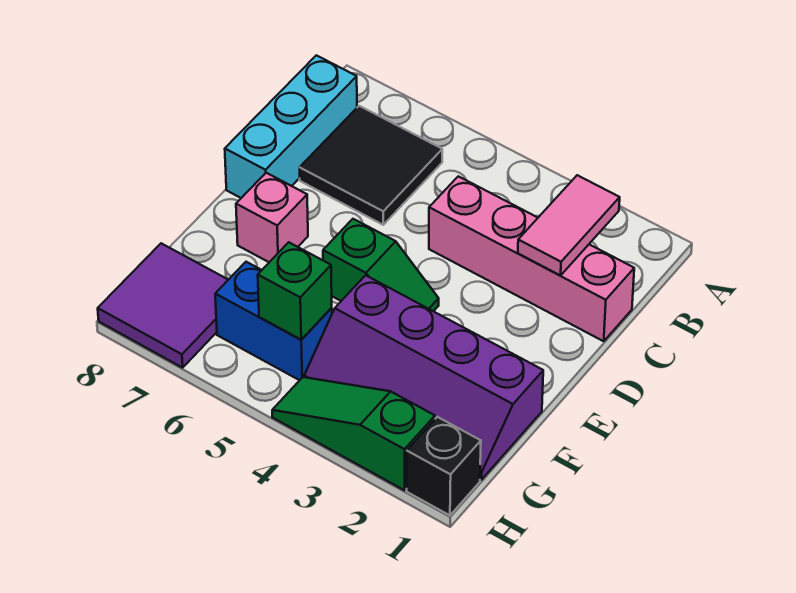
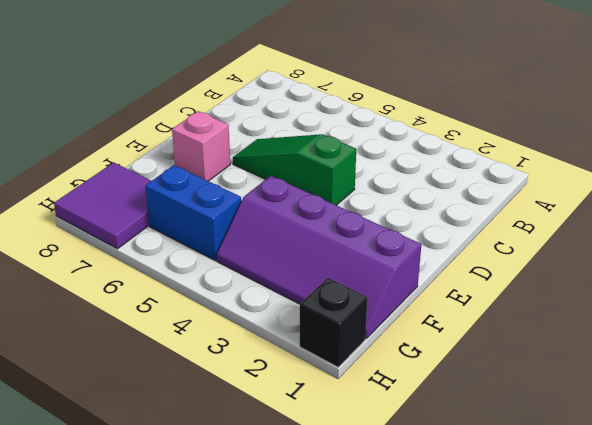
green 1x3 slope [233,134,356,205] -> green 1x3 slope moved to [272,377,435,490]
none -> black 2x2 tile [300,106,442,225]
none -> cyan 1x3 brick [225,55,357,198]
none -> pink 1x4 brick [429,176,634,341]

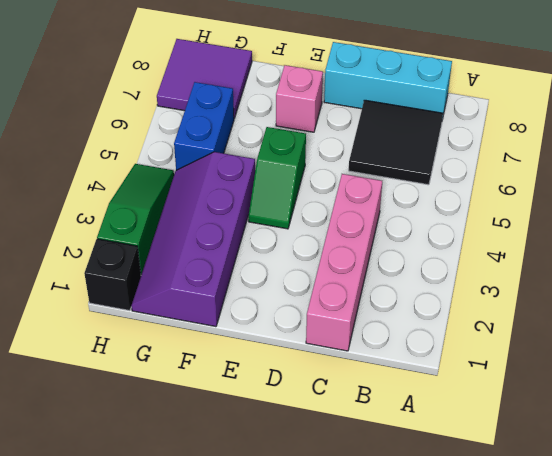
none -> pink 1x2 tile [518,175,620,275]
none -> green 1x1 brick [258,242,332,340]

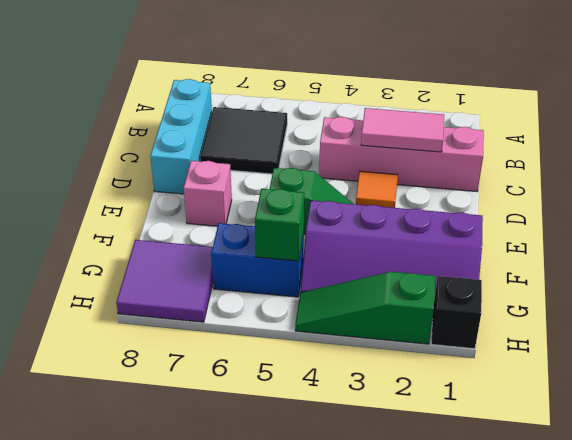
pink 1x2 tile [361,108,444,152] -> pink 1x2 tile turned to [518,175,620,275]
orange 1x1 tile [356,171,398,208] -> none

